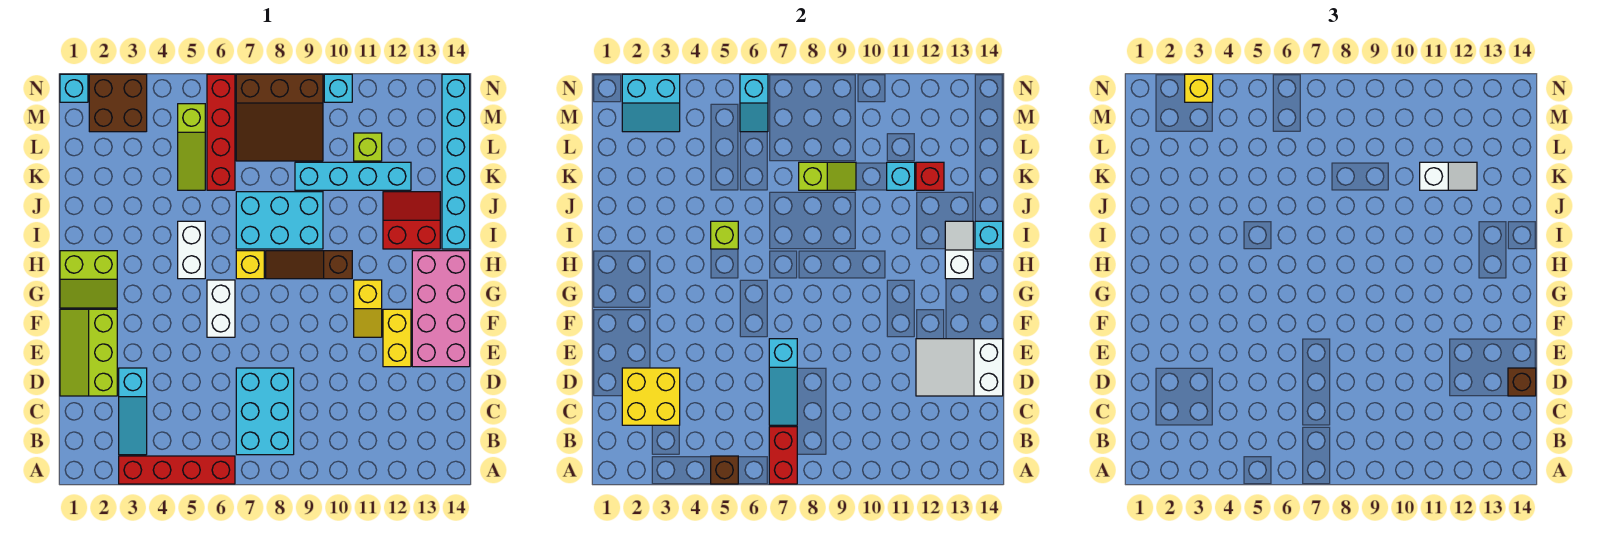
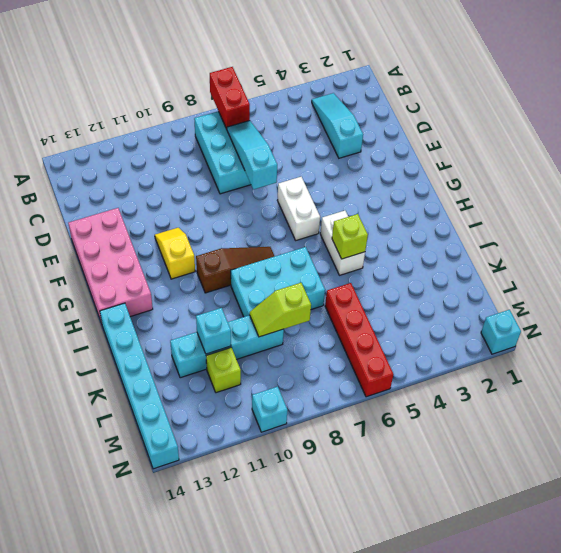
none -> red 1x4 brick [119,456,235,484]
none -> lime 2x3 slope [60,309,117,396]
none -> yellow 1x2 brick [383,309,411,367]
none -> lime 2x2 slope [60,251,117,308]

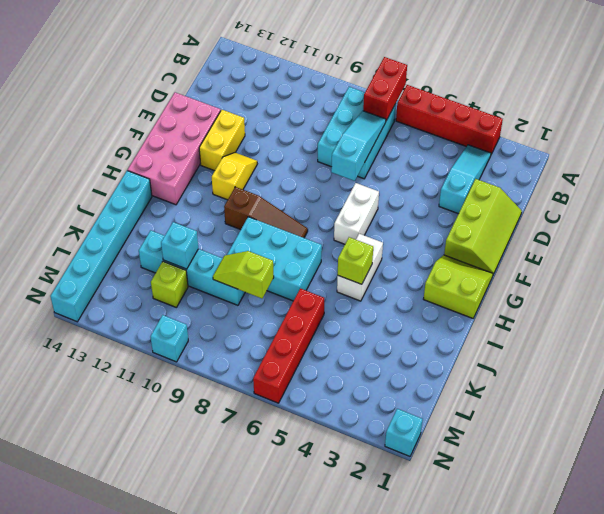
none -> yellow 1x1 brick [236,251,264,279]
none -> red 2x2 slope [383,192,440,249]
none -> lime 1x3 slope [178,104,205,190]
none -> brown 3x3 slope [236,74,323,161]

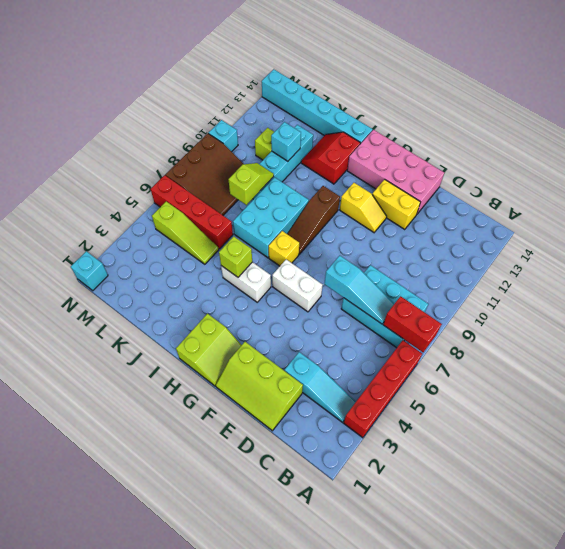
none -> brown 2x2 brick [89,74,147,132]
none -> brown 1x1 brick [711,456,738,484]
none -> yellow 2x2 brick [622,368,680,425]
none -> white 2x3 slope [916,339,1003,396]

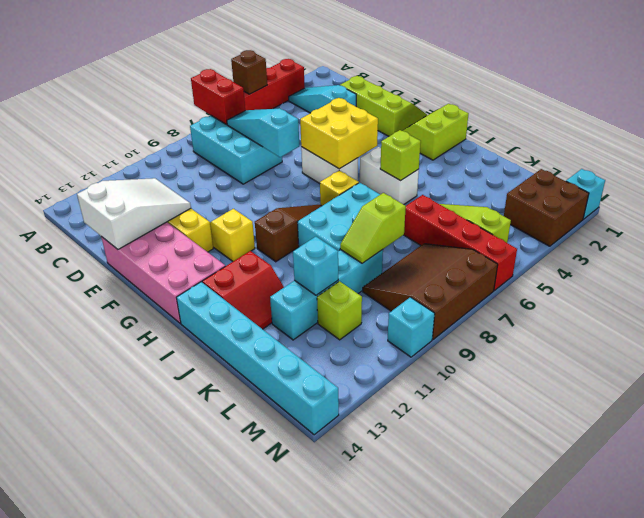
yellow 2x2 brick [300,98,378,169] -> yellow 2x2 brick moved to [622,368,680,425]
none -> white 1x2 slope [945,221,973,279]
none -> cyan 1x1 brick [975,221,1003,249]
none -> red 1x1 brick [916,162,944,190]
none -> cyan 2x2 slope [622,74,680,132]

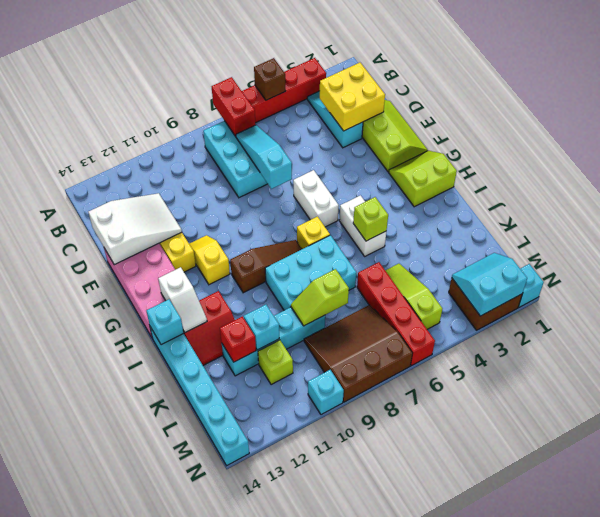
none -> cyan 1x2 slope [740,74,768,132]
none -> brown 1x1 brick [1508,368,1536,396]
none -> white 1x2 slope [1420,162,1477,190]
none -> yellow 1x1 brick [1185,74,1213,102]

